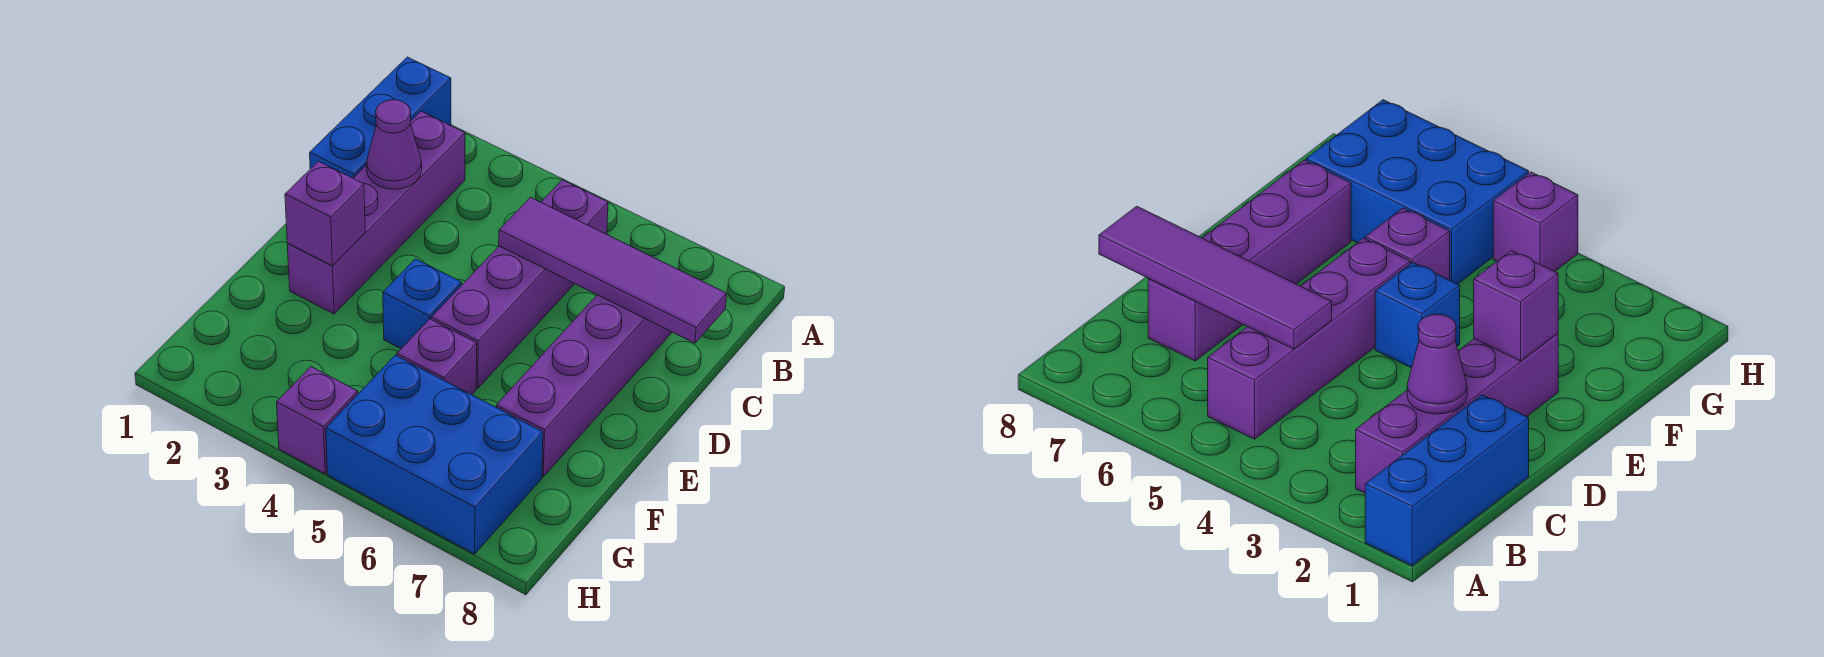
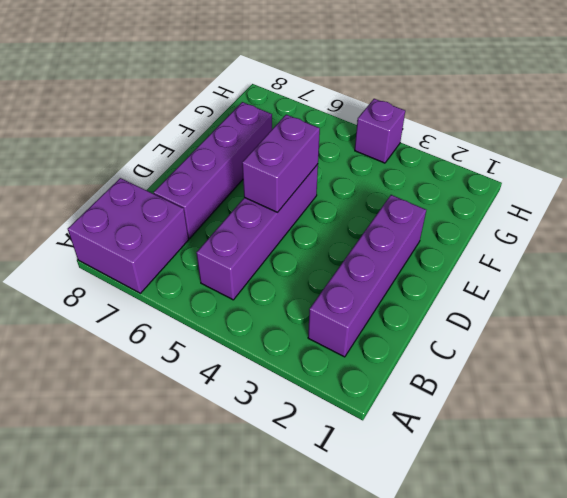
purple 2x2 brick [68,178,189,293] -> none
purple 1x2 brick [242,115,320,212] -> none
none -> blue 1x3 brick [310,57,451,178]
none -> blue 1x1 brick [383,259,461,348]

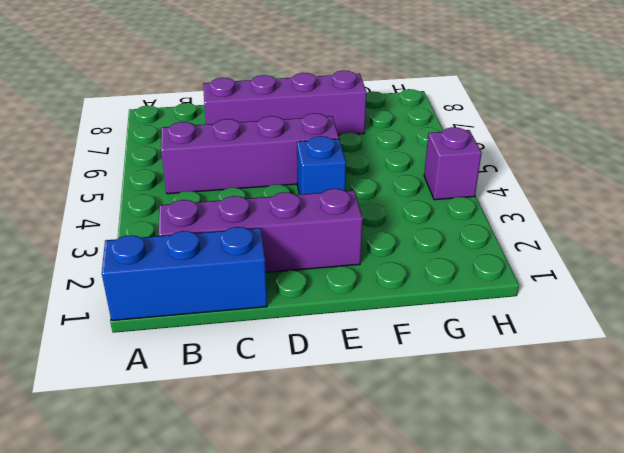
none -> purple 1x1 brick [397,319,477,395]
none -> blue 2x3 brick [326,355,543,554]

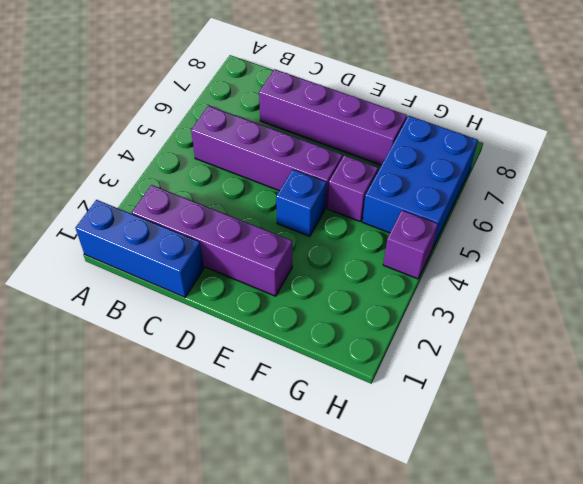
none -> purple 1x1 cone [367,100,422,189]
none -> purple 1x4 tile [499,197,727,343]

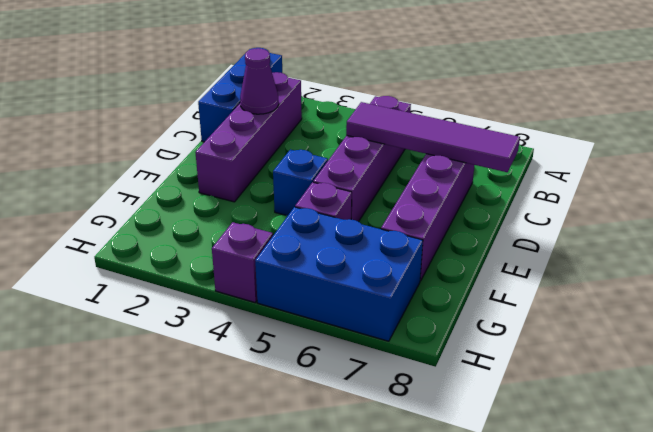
none -> purple 1x1 brick [285,161,365,266]

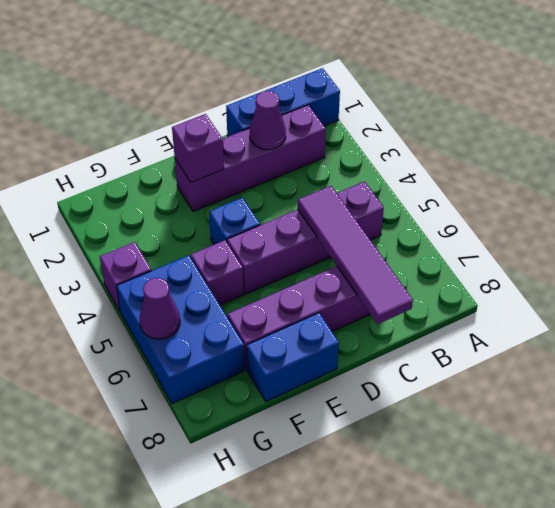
blue 1x2 brick [247,313,339,401] -> none
purple 1x1 cone [140,278,180,339] -> none

